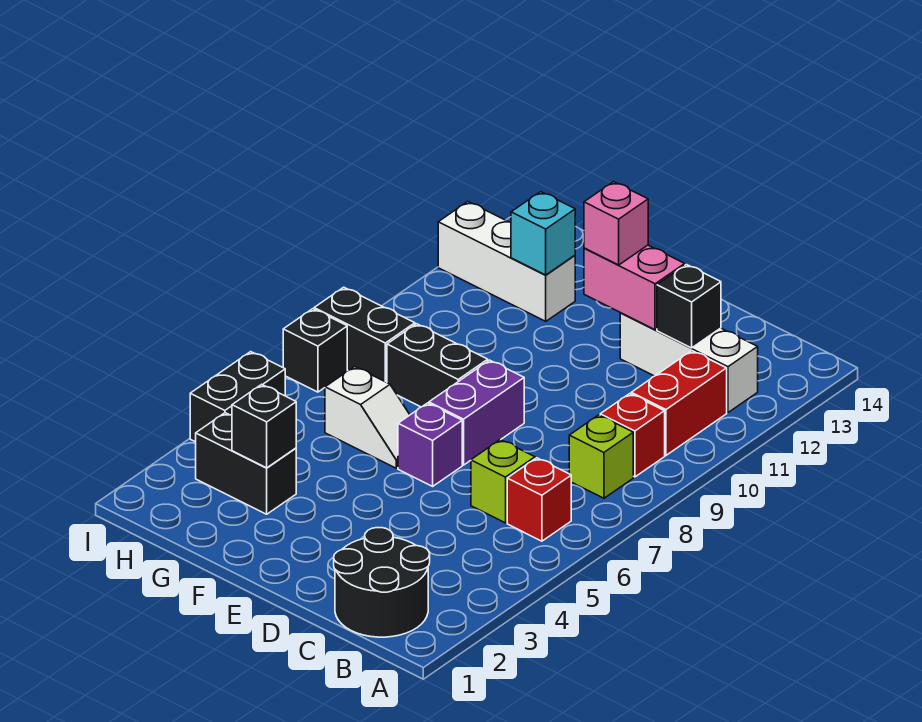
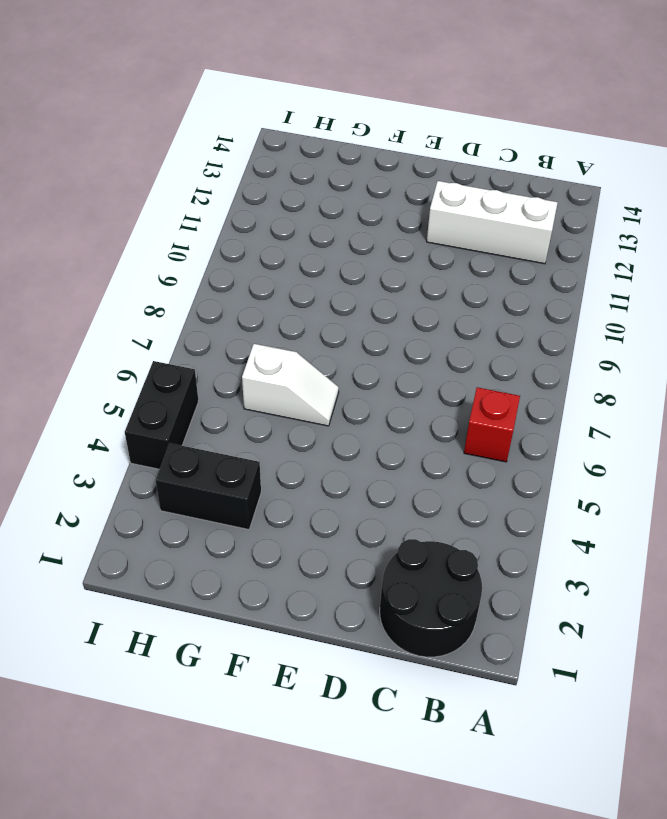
none -> lime 1x1 brick [569,415,633,498]
none -> red 1x1 brick [600,394,665,477]
none -> red 1x2 brick [631,351,727,455]

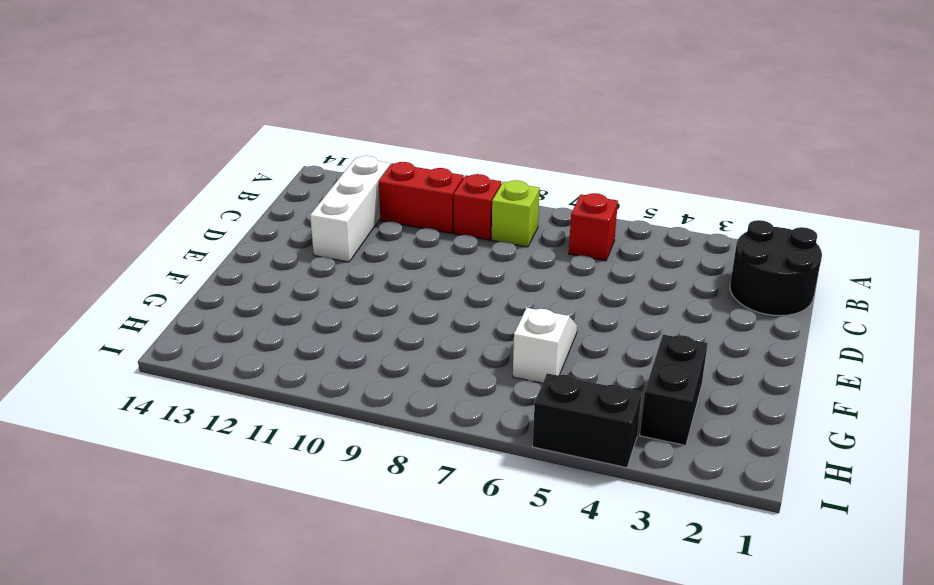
none -> lime 1x1 brick [471,440,535,523]
none -> purple 1x1 brick [398,403,462,486]
none -> purple 1x2 brick [429,360,524,465]

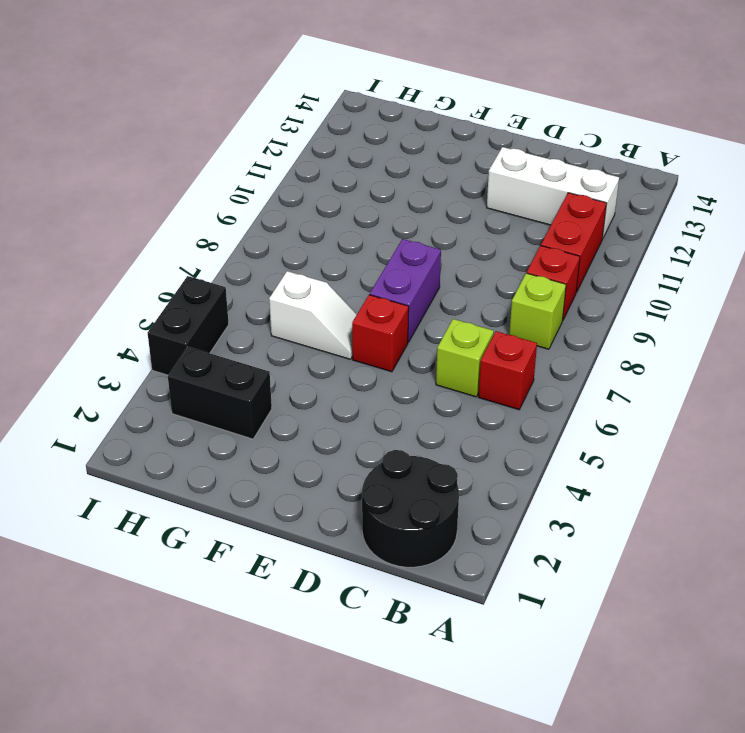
red 1x1 brick [352,295,409,372] -> purple 1x1 brick [398,403,462,486]
none -> black 1x2 brick [387,324,488,407]
none -> white 1x3 brick [438,202,575,321]
none -> black 1x2 brick [314,287,415,382]

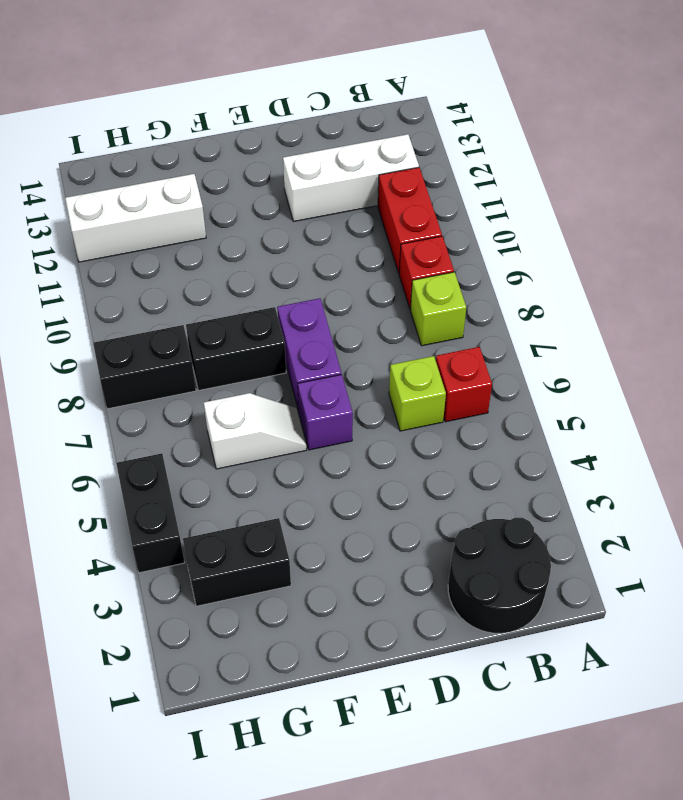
none -> black 1x1 brick [283,309,347,392]
none -> black 1x1 brick [657,265,721,348]
none -> pink 1x2 brick [584,245,685,330]

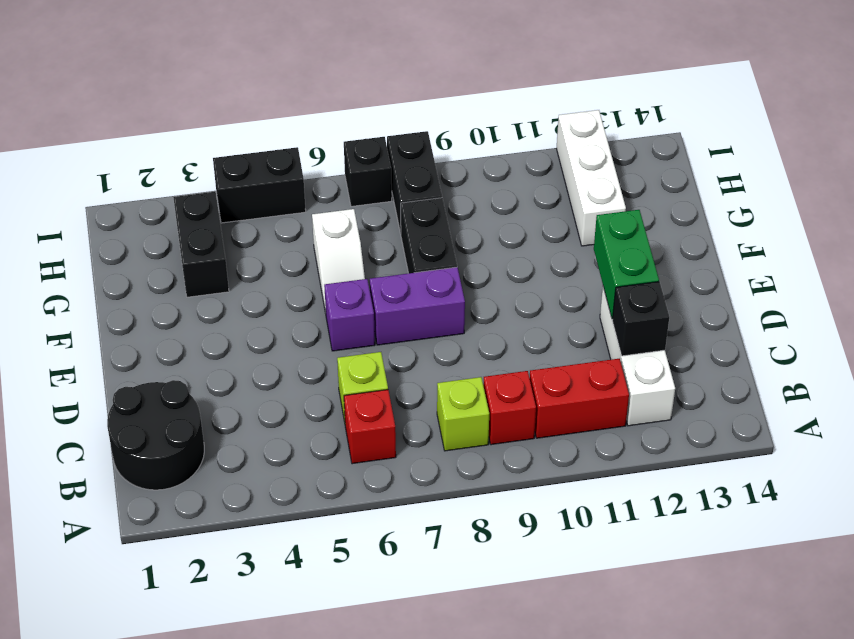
green 1x2 brick [594,210,659,319] -> pink 1x2 brick [584,245,685,330]
none -> black 1x1 brick [232,384,296,468]
none -> cyan 1x1 brick [511,192,575,275]
none -> pink 1x1 brick [584,182,648,265]

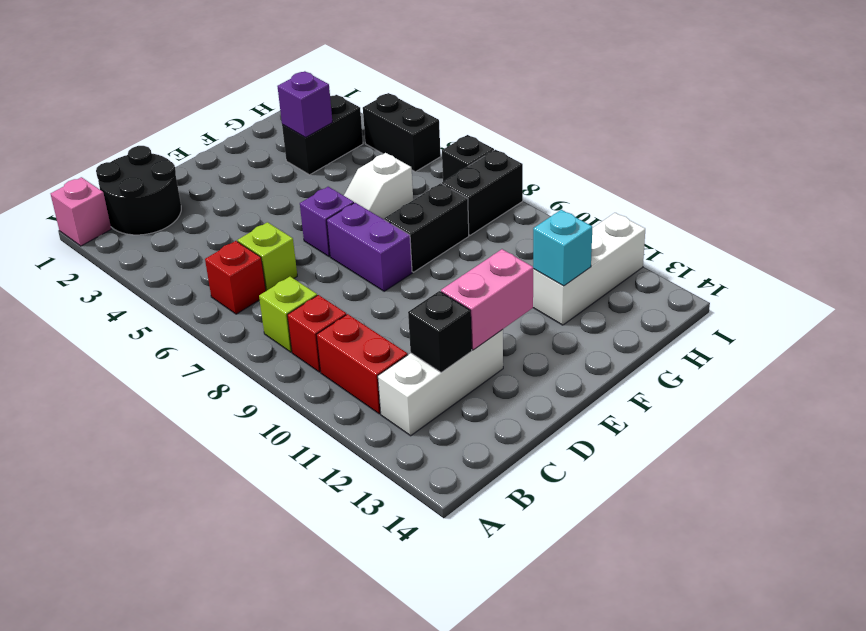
pink 1x1 brick [51,177,111,246] -> pink 1x1 brick moved to [584,182,648,265]
purple 1x1 brick [277,71,333,137] -> black 1x1 brick [232,384,296,468]

